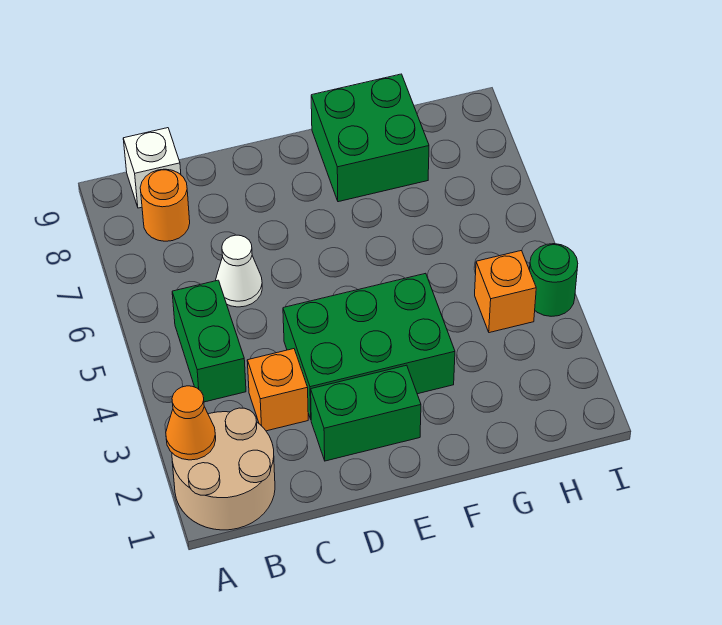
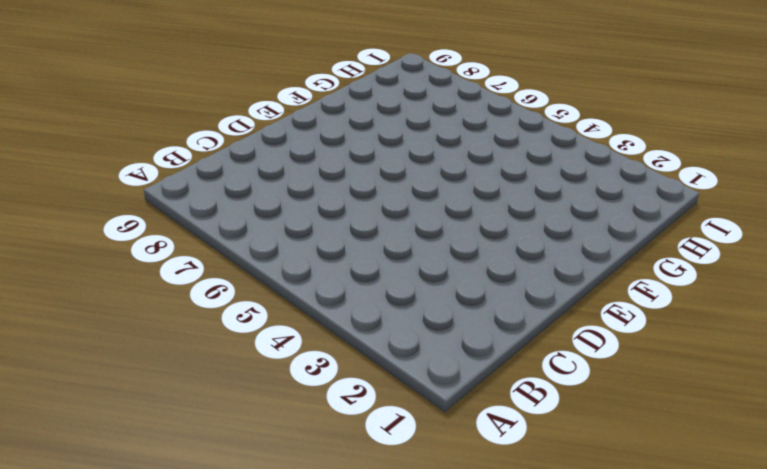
none -> tan 2x2 round brick [172,408,275,530]
none -> green 1x2 brick [172,280,246,402]
none -> orange 1x1 round brick [140,169,190,241]

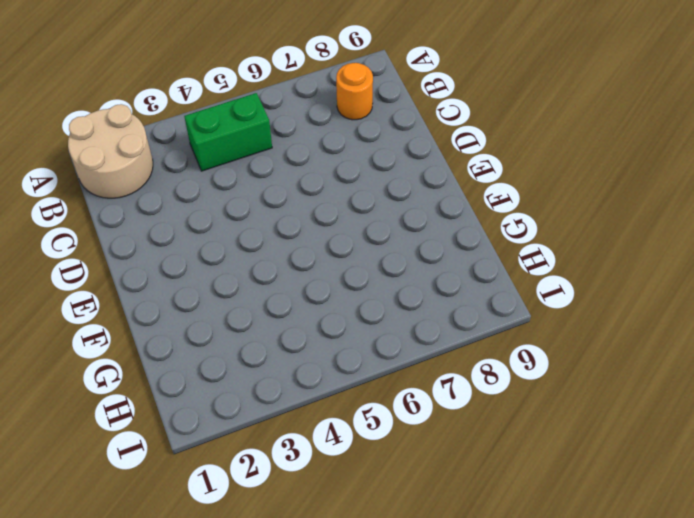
none -> white 1x1 brick [123,128,181,208]
none -> orange 1x1 brick [247,349,308,431]
none -> white 1x1 cone [215,235,262,307]

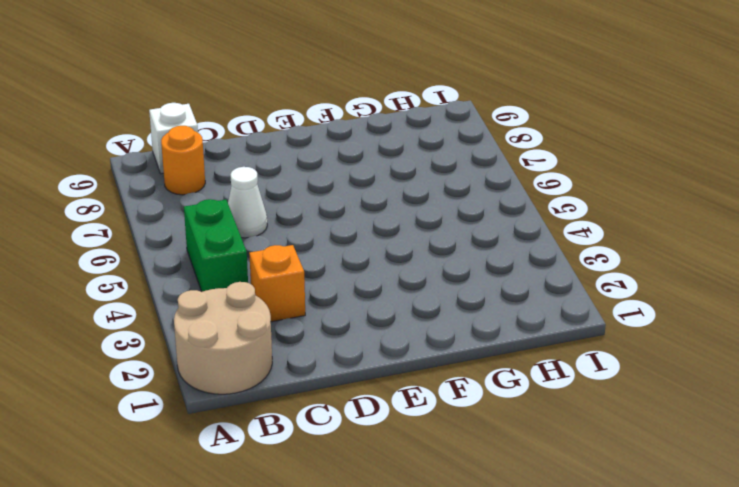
none -> green 1x2 brick [311,365,421,461]
none -> green 2x3 brick [283,273,455,419]
none -> green 2x2 brick [311,74,429,202]

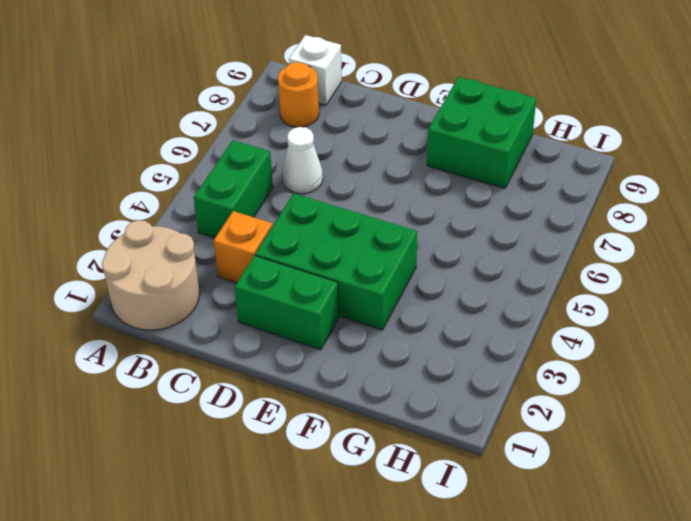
none -> orange 1x1 brick [475,251,536,333]
none -> green 1x1 round brick [530,244,578,316]
none -> orange 1x1 cone [166,386,216,460]

